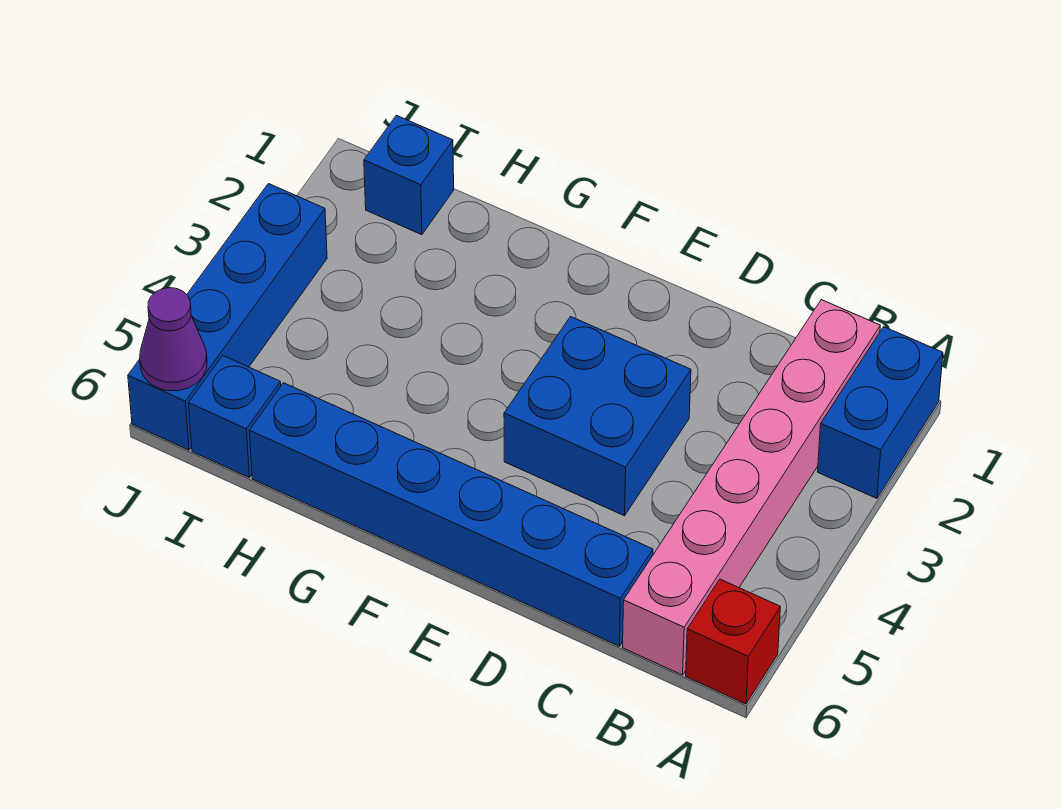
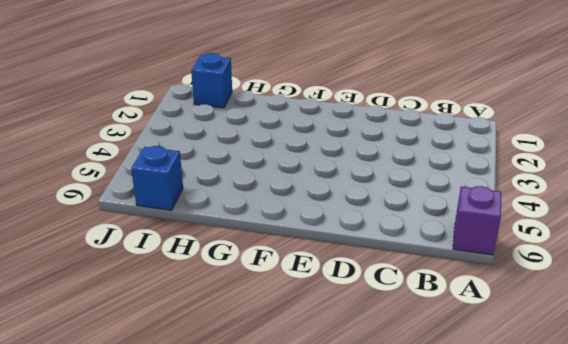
purple 1x1 brick [453,186,501,255] -> red 1x1 brick [686,579,780,704]
none -> blue 1x2 brick [818,327,943,498]
none -> pink 1x6 brick [623,300,880,675]

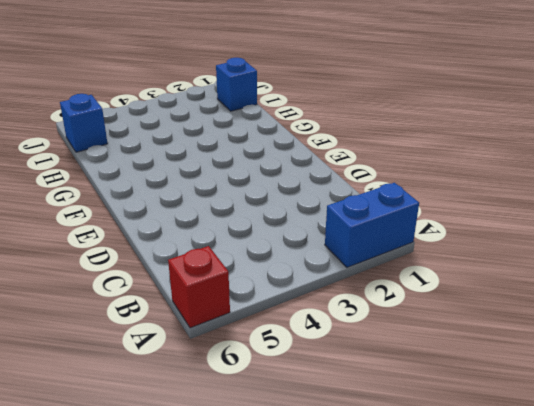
none -> pink 1x6 brick [623,300,880,675]
none -> blue 1x6 brick [249,383,653,646]

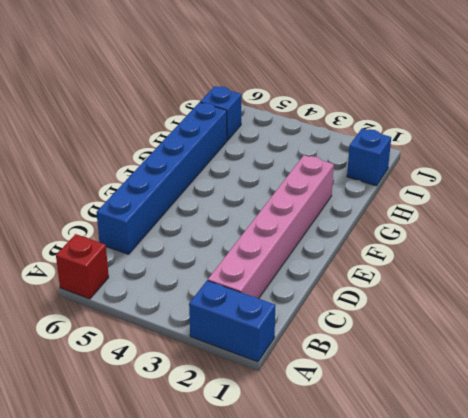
pink 1x6 brick [208,155,334,299] -> pink 1x6 brick turned to [623,300,880,675]
none -> blue 2x2 brick [504,317,691,516]
none -> blue 1x4 brick [128,184,327,450]

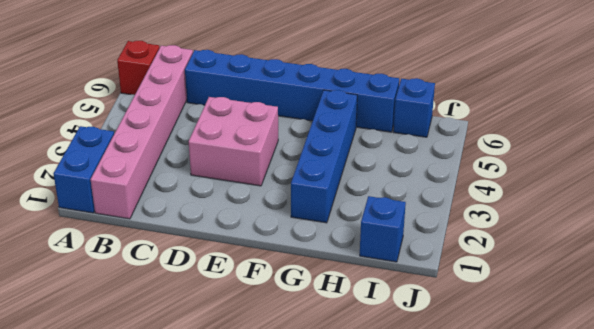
pink 2x2 brick [189,97,278,186] -> blue 2x2 brick [504,317,691,516]
blue 1x4 brick [291,90,357,223] -> blue 1x4 brick moved to [128,184,327,450]
none -> purple 1x1 cone [140,288,207,391]

